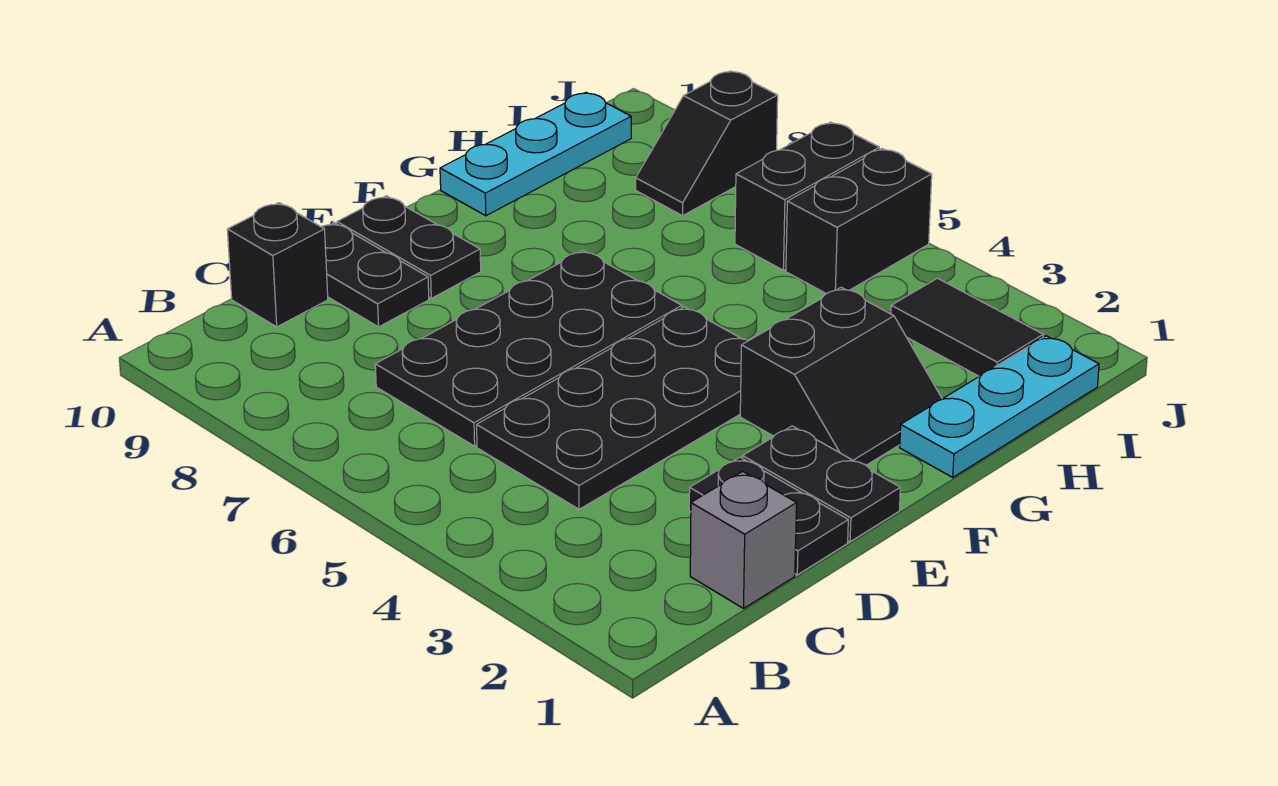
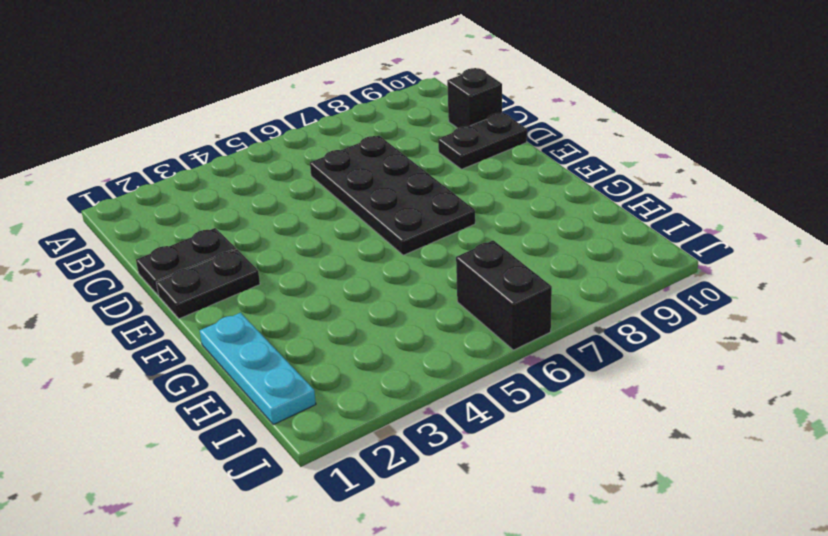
none -> grey 1x1 brick [690,472,797,608]
none -> black 2x4 plate [477,307,748,509]
none -> black 1x2 plate [337,196,481,298]

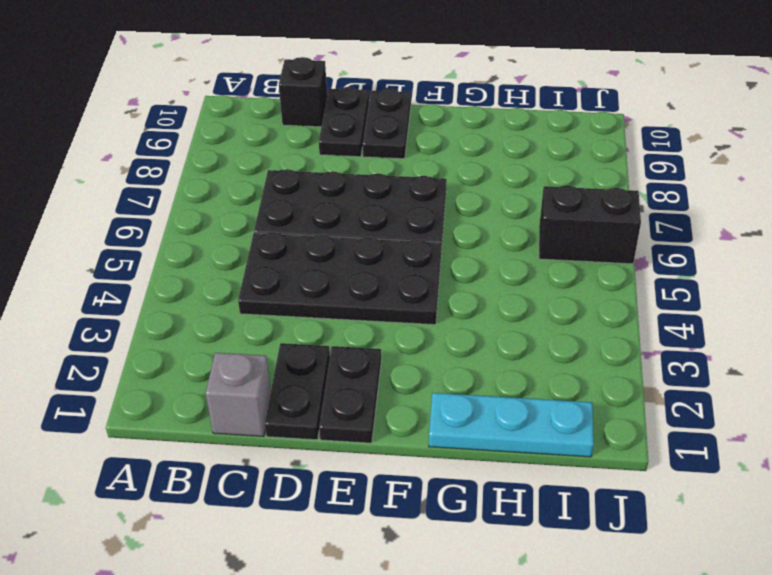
none -> black 2x2 slope [740,287,942,465]
none -> cyan 1x3 plate [440,92,631,216]
none -> black 1x2 tile [891,278,1043,376]

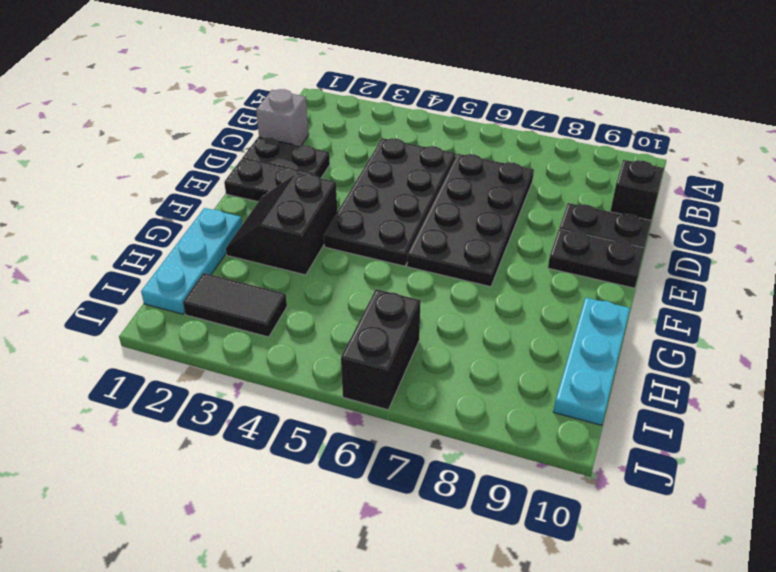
none -> black 1x2 brick [786,149,932,294]
none -> black 1x2 slope [636,71,778,216]

